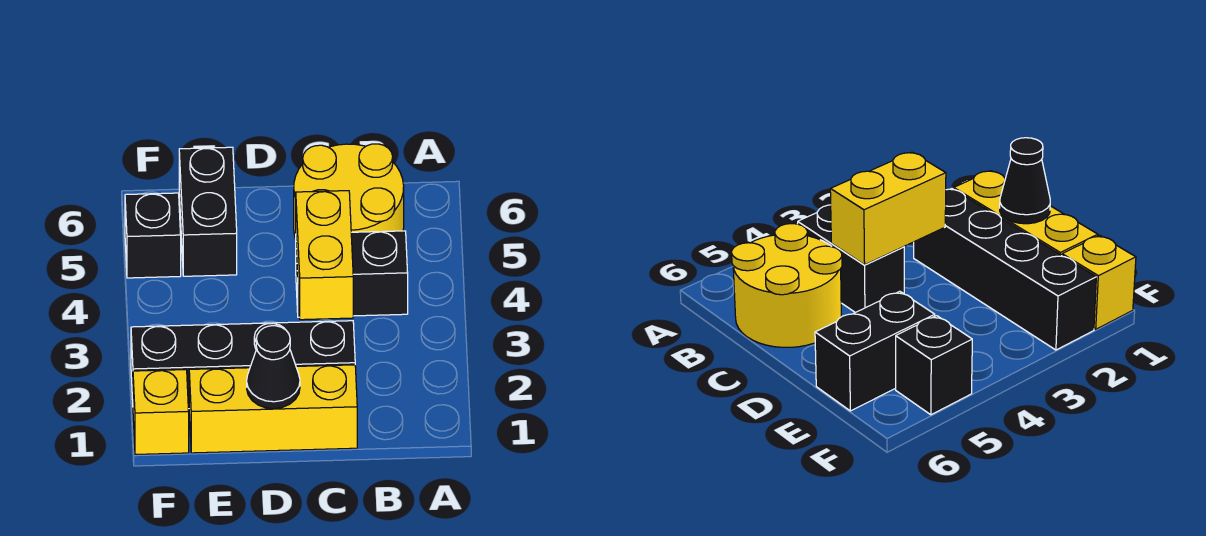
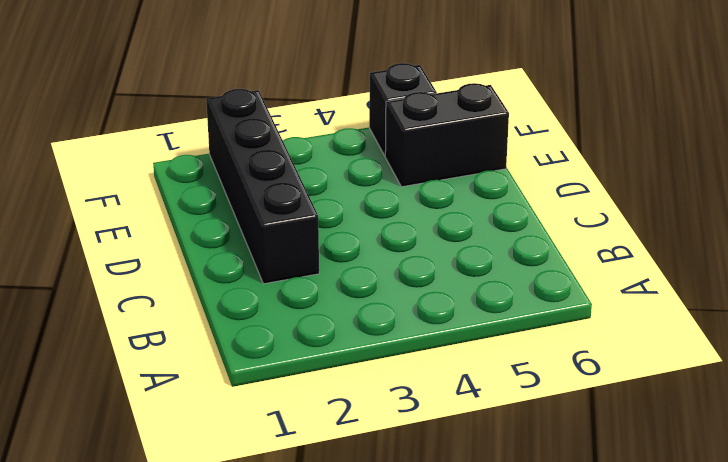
none -> black 1x2 brick [296,231,408,317]
none -> yellow 2x2 round brick [294,144,404,239]

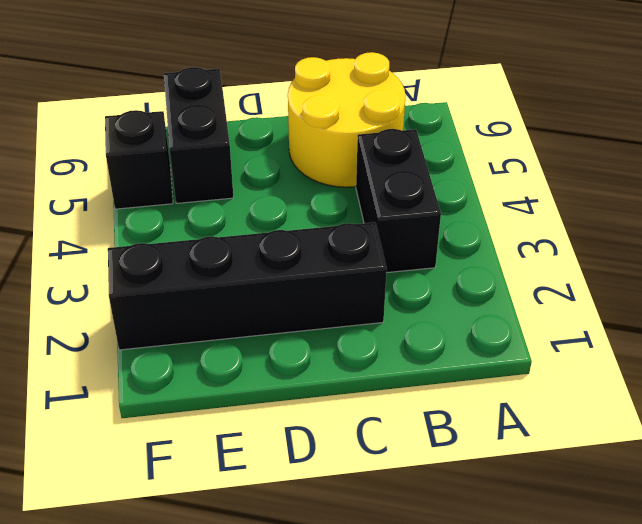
black 1x2 brick [356,129,441,273] -> black 1x2 brick turned to [296,231,408,317]
none -> yellow 1x3 brick [189,365,357,453]
none -> yellow 1x1 brick [133,370,189,454]

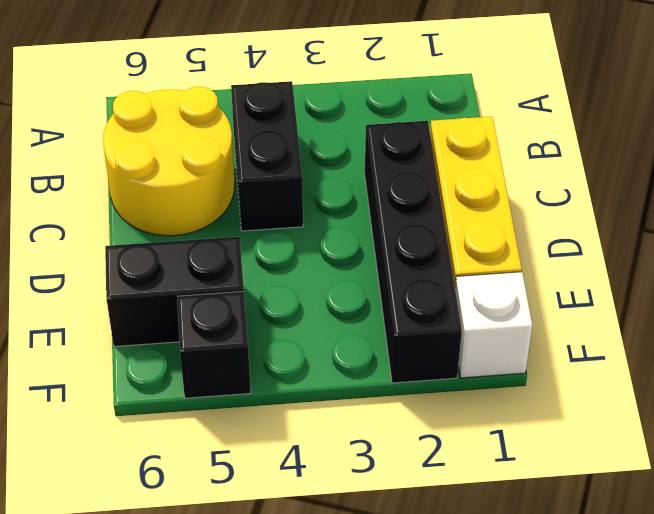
white 1x1 brick [455,272,532,378] -> yellow 1x1 brick [133,370,189,454]
none -> yellow 1x2 brick [296,191,353,320]
none -> black 1x1 cone [247,326,300,409]

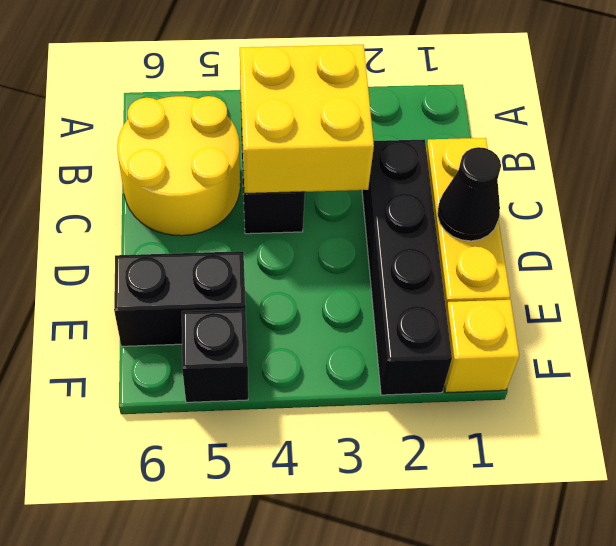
yellow 2x2 brick [240,45,374,193] -> yellow 1x2 brick [296,191,353,320]

